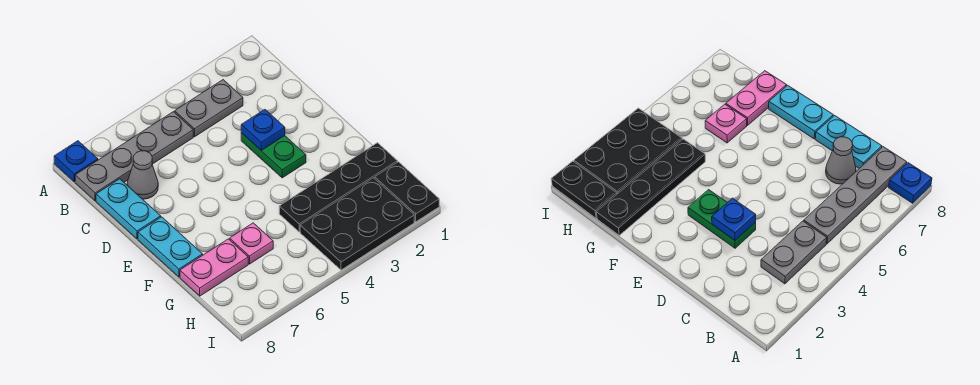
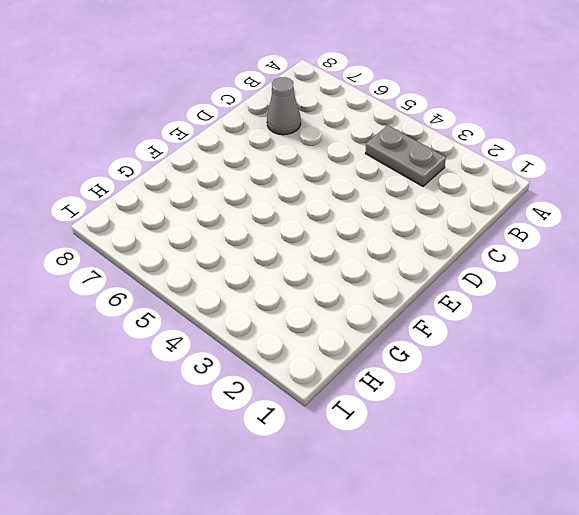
none -> blue 1x1 plate [54,141,98,182]
none -> grey 1x4 plate [75,112,193,201]
none -> cyan 1x2 plate [96,179,161,239]

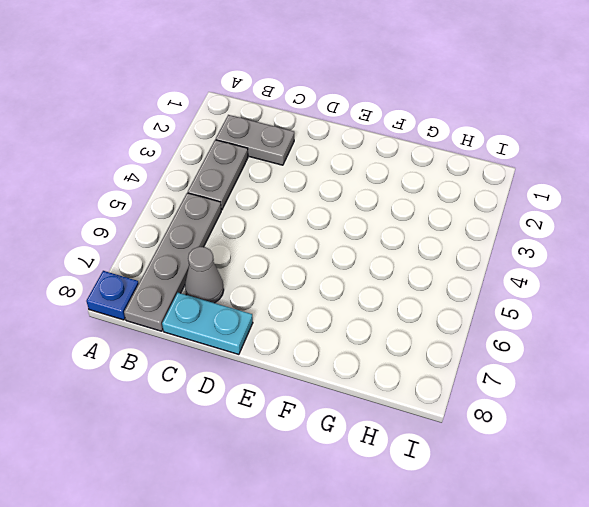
grey 1x2 plate [216,115,294,165] -> none
none -> green 1x2 plate [241,133,306,178]
none -> cyan 1x2 plate [138,217,203,277]
none -> black 1x4 plate [279,143,397,232]

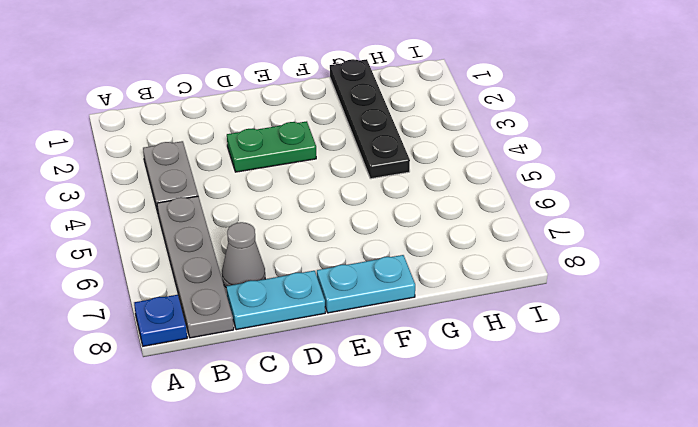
none -> pink 1x1 plate [230,223,273,264]
none -> pink 1x2 plate [180,239,248,296]
none -> black 1x2 plate [375,162,439,222]

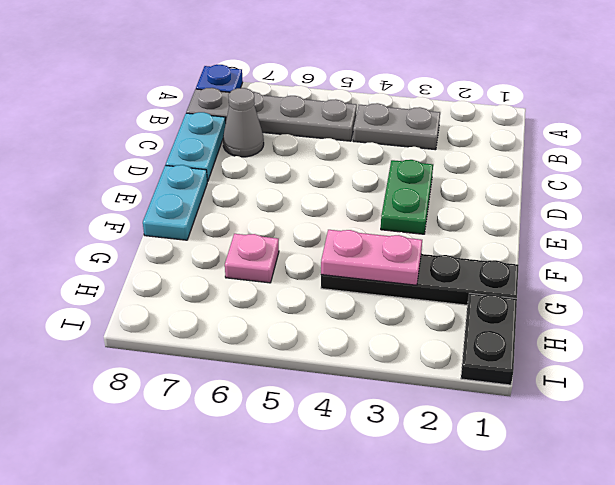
pink 1x2 plate [321,230,422,285] -> pink 1x2 plate moved to [180,239,248,296]
none -> black 2x3 plate [300,178,414,270]
none -> blue 1x1 plate [241,110,285,151]

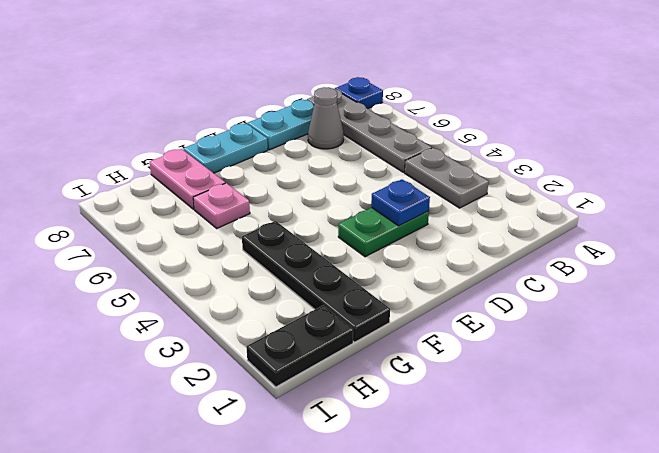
none -> black 2x3 plate [300,178,414,270]

